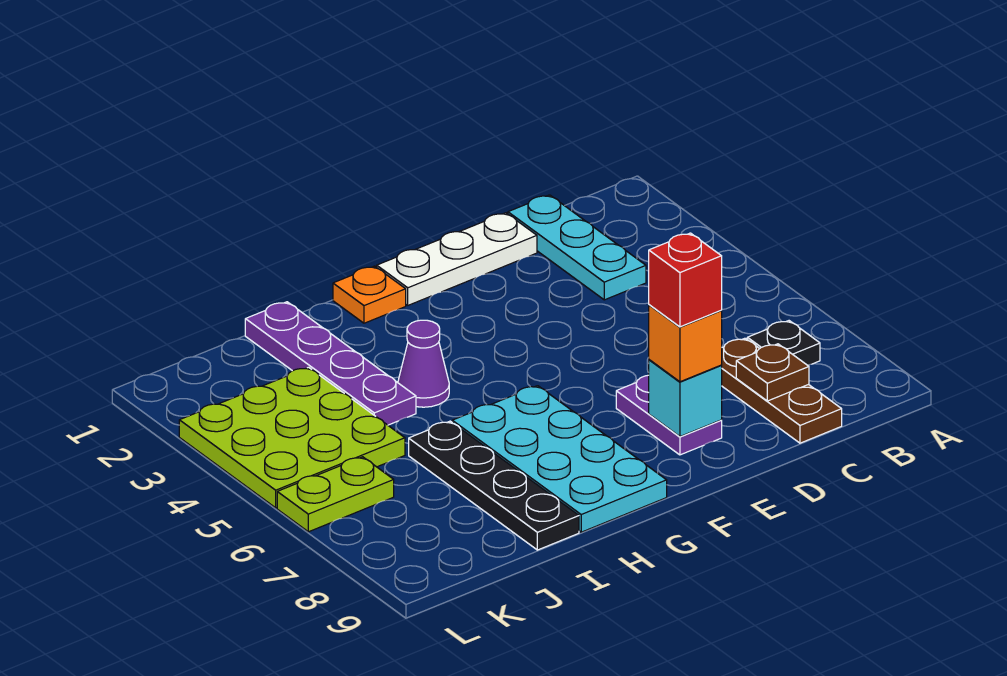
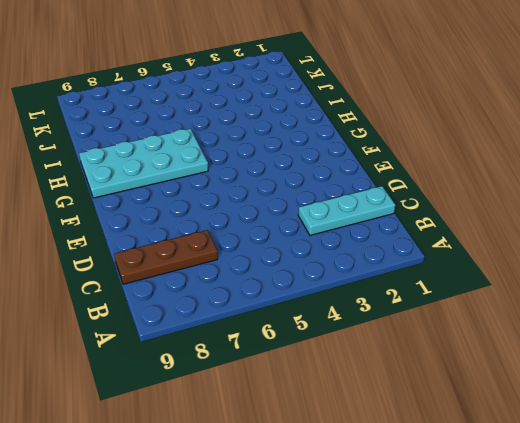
none -> black 1x1 plate [747,321,820,365]
none -> white 1x3 plate [377,213,537,305]
none -> purple 1x2 plate [616,375,722,455]

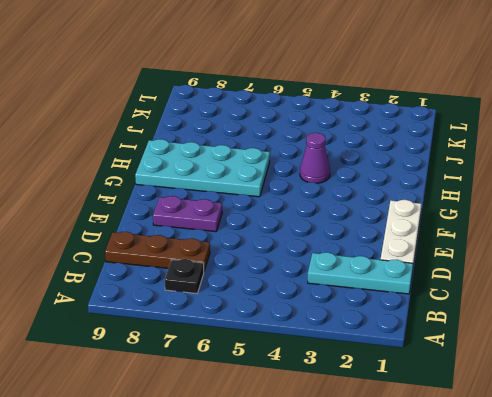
none -> orange 1x1 plate [333,266,406,323]
none -> purple 1x4 plate [245,302,416,425]
none -> black 1x4 plate [409,421,579,550]

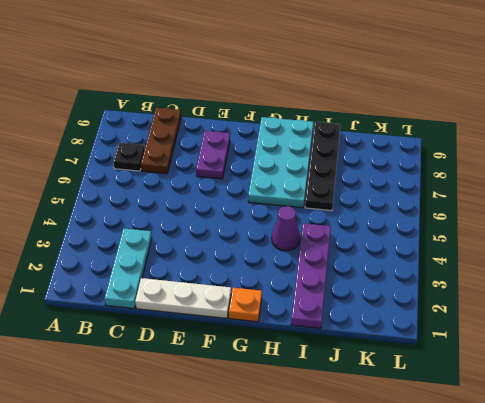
none -> lime 3x3 plate [179,367,405,508]
none -> lime 1x2 plate [277,457,394,532]
none -> brown 1x1 plate [736,344,809,401]

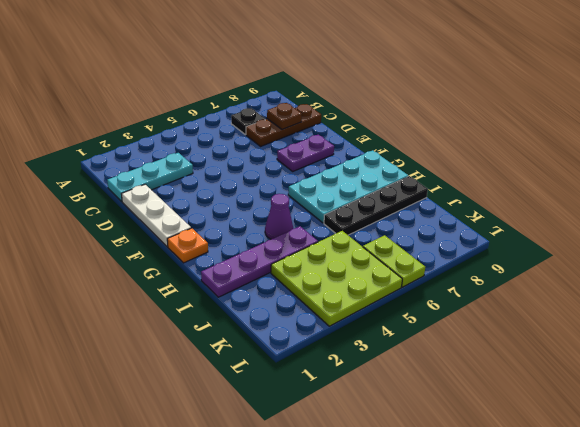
none -> cyan 1x1 brick [649,360,722,437]
none -> orange 1x1 brick [649,305,722,382]
none -> red 1x1 brick [649,233,722,327]

